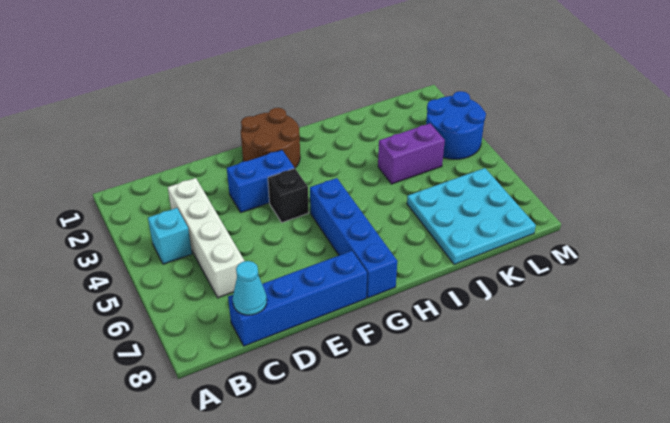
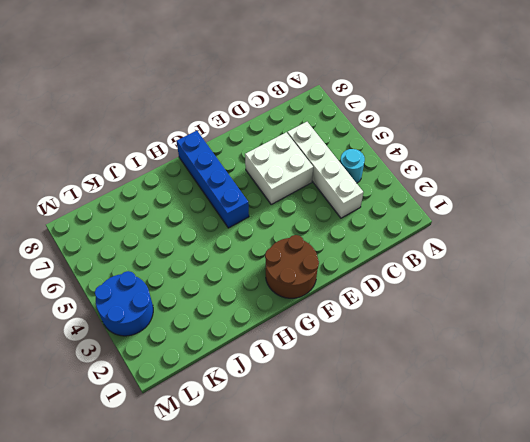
cyan 1x1 round brick [340,149,365,183] -> cyan 1x1 brick [148,208,192,264]
white 2x2 brick [245,132,313,204] -> none
none -> blue 1x4 brick [228,251,367,346]
none -> blue 1x2 brick [227,150,294,212]

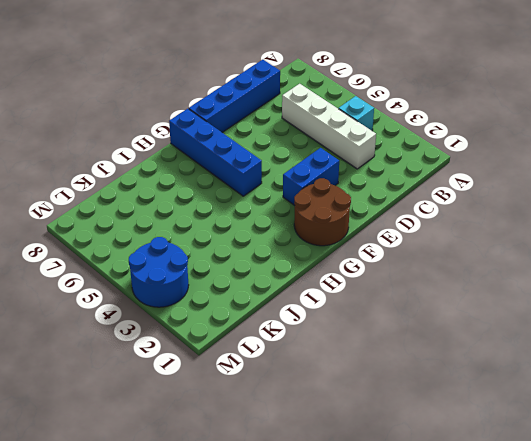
none -> black 1x1 brick [268,168,309,222]
none -> purple 1x2 brick [378,123,445,184]

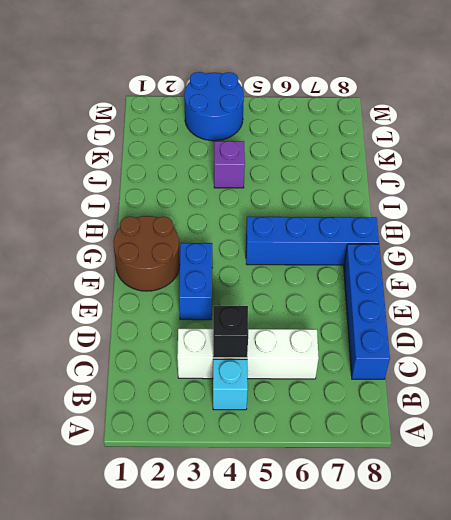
black 1x1 brick [213,306,248,358] -> black 1x1 brick moved to [268,168,309,222]
purple 1x1 brick [214,141,245,188] -> purple 1x2 brick [378,123,445,184]
none -> cyan 3x3 plate [407,168,536,264]
none -> cyan 1x1 cone [233,261,267,315]

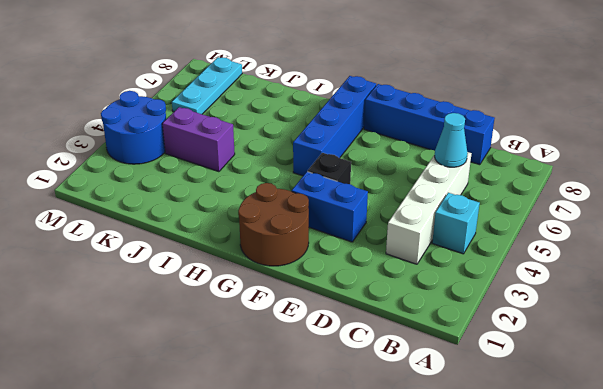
cyan 1x1 cone [435,113,468,167] -> cyan 1x1 cone moved to [233,261,267,315]
cyan 1x3 plate [172,57,242,114] -> cyan 3x3 plate [407,168,536,264]

